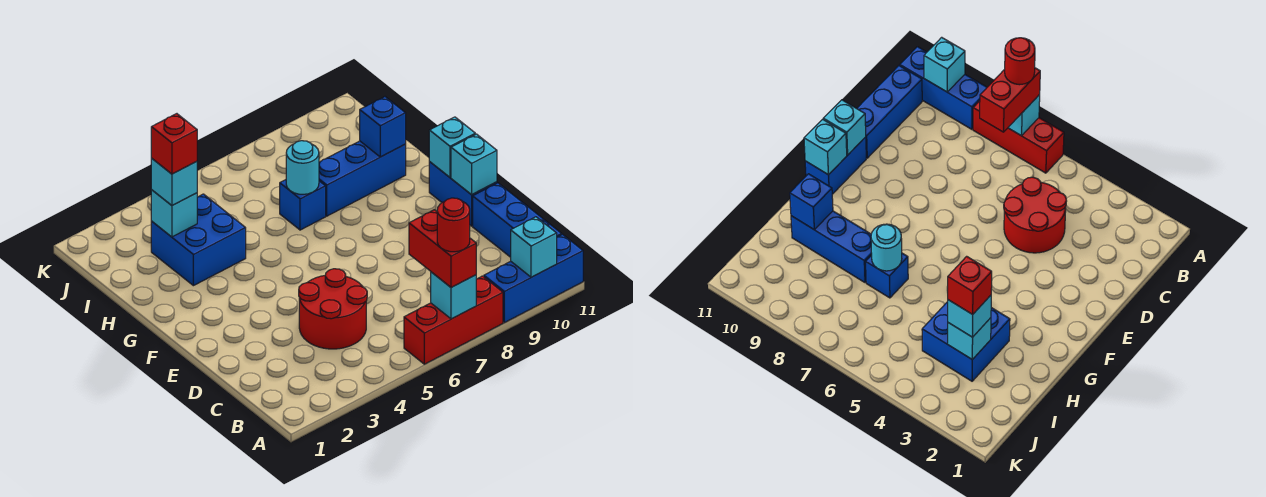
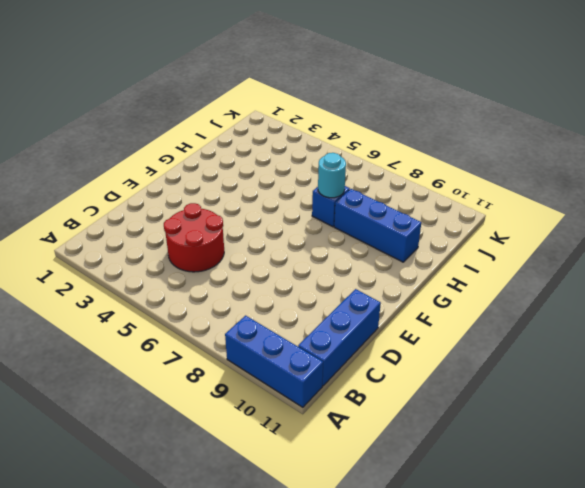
none -> red 1x3 brick [404,276,503,364]
none -> blue 1x2 brick [429,162,497,226]
none -> blue 2x2 brick [151,194,246,286]

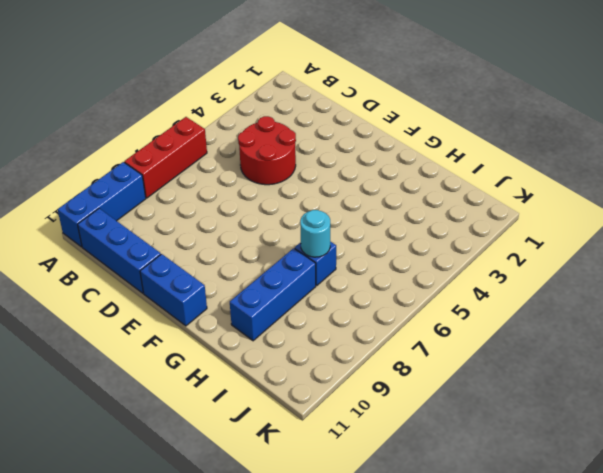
none -> blue 2x2 brick [151,194,246,286]
none -> cyan 1x1 brick [431,272,476,319]
none -> cyan 1x1 brick [511,217,557,277]

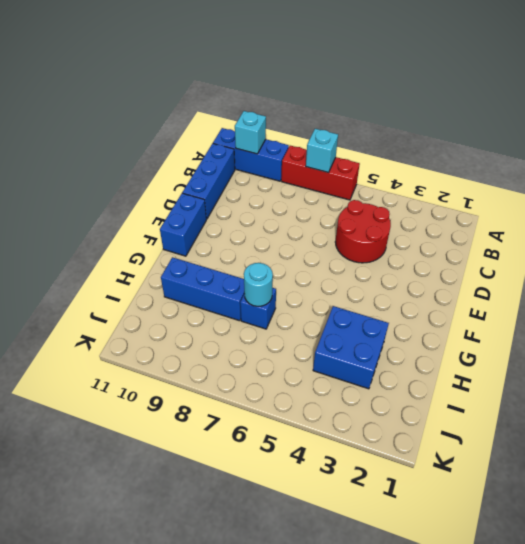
none -> cyan 1x1 brick [451,134,497,195]
none -> cyan 1x1 brick [429,117,475,177]
none -> blue 1x1 brick [360,97,406,157]

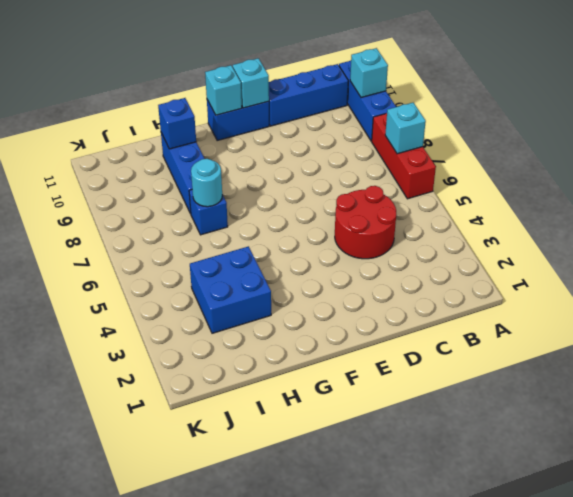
none -> cyan 1x1 brick [151,190,197,237]
none -> red 1x2 brick [409,210,476,288]
none -> cyan 1x1 brick [151,158,197,205]

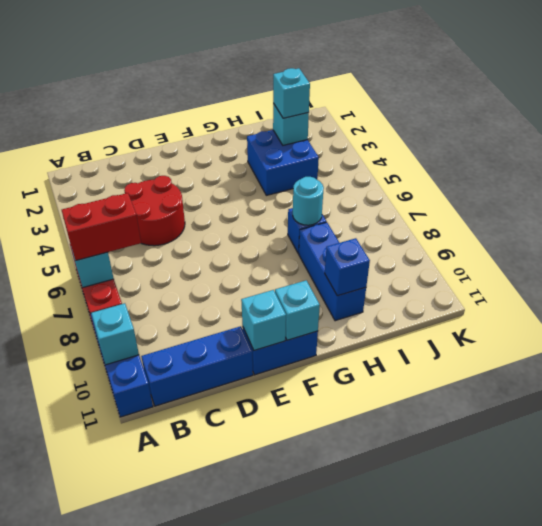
none -> red 1x1 round brick [437,198,470,252]
none -> red 1x1 brick [151,114,197,174]

